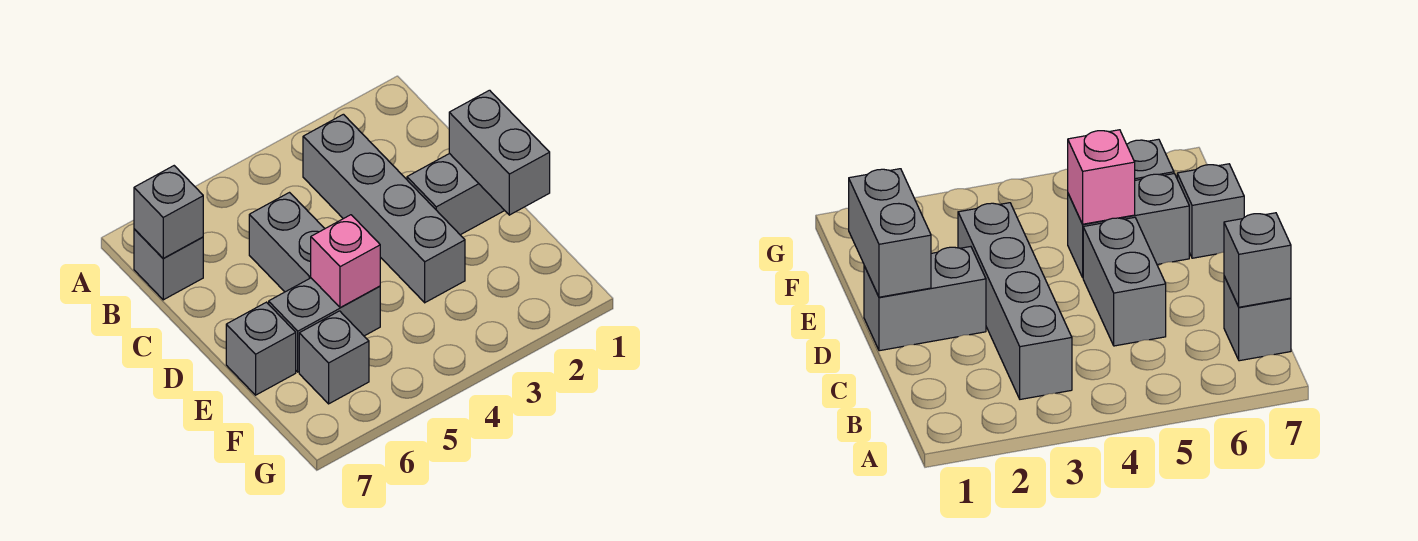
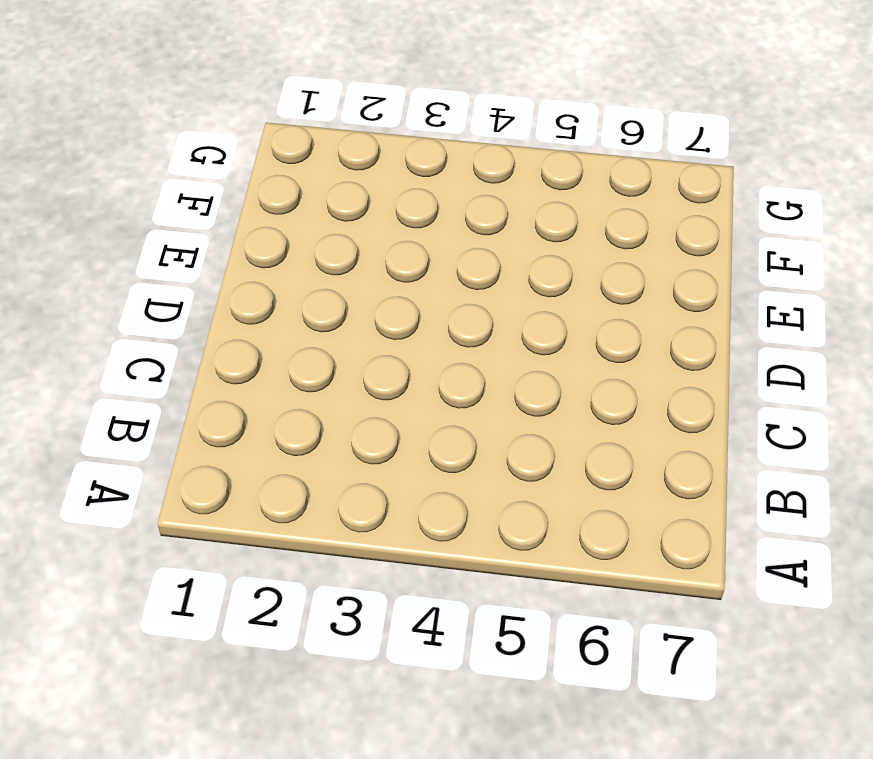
none -> grey 1x4 brick [303,114,465,303]
none -> grey 1x1 brick [134,229,203,300]

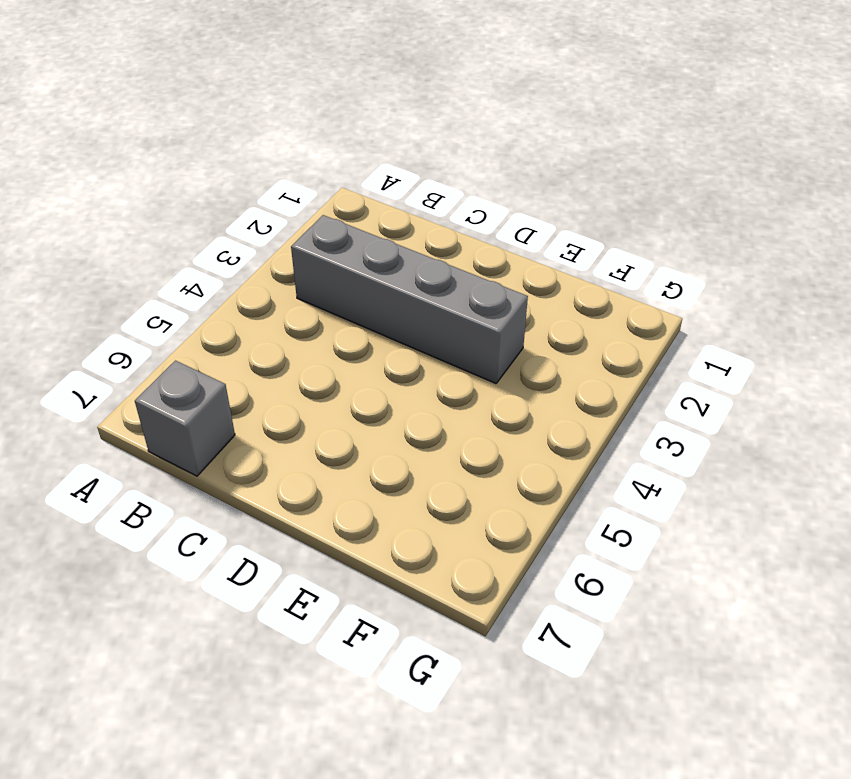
none -> grey 1x2 brick [249,193,325,292]
none -> grey 1x2 brick [407,153,505,235]

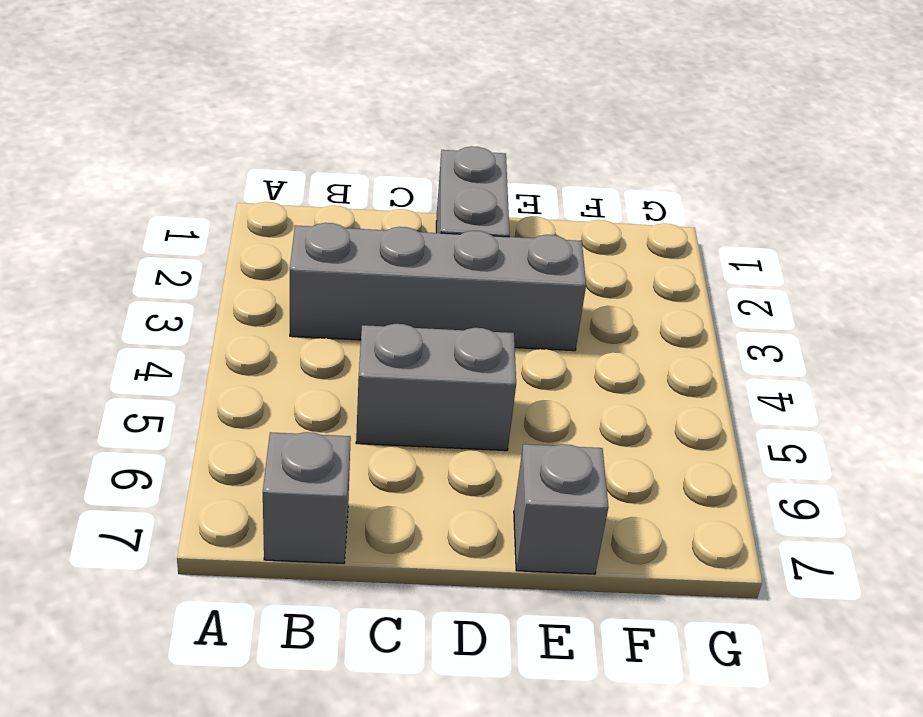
none -> grey 1x2 brick [269,278,380,372]
none -> grey 1x1 brick [299,311,369,404]

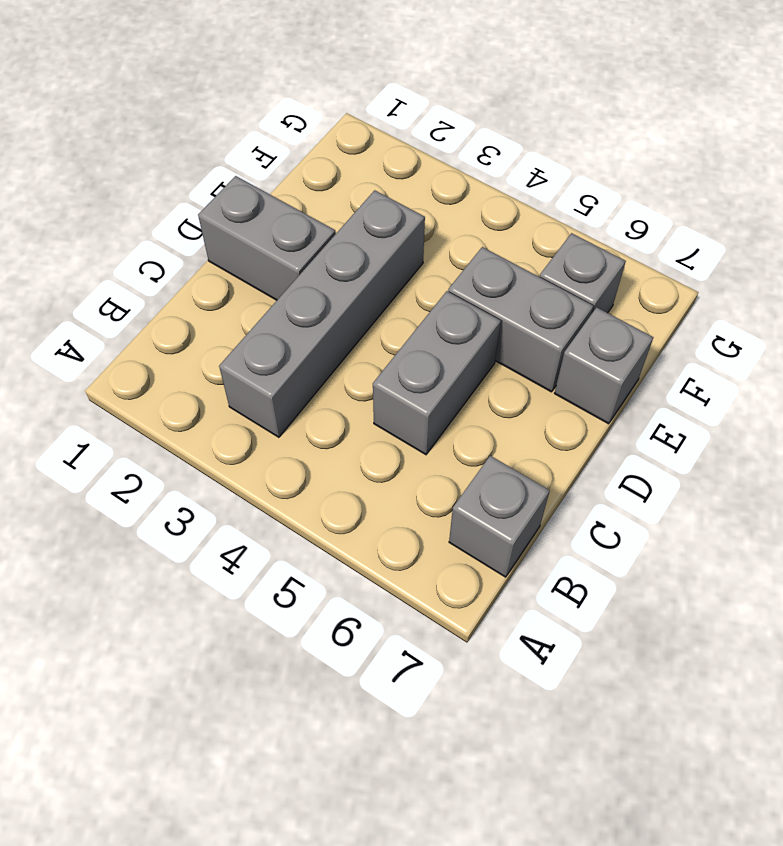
none -> grey 1x1 brick [134,166,203,258]
none -> grey 1x2 brick [449,90,550,215]

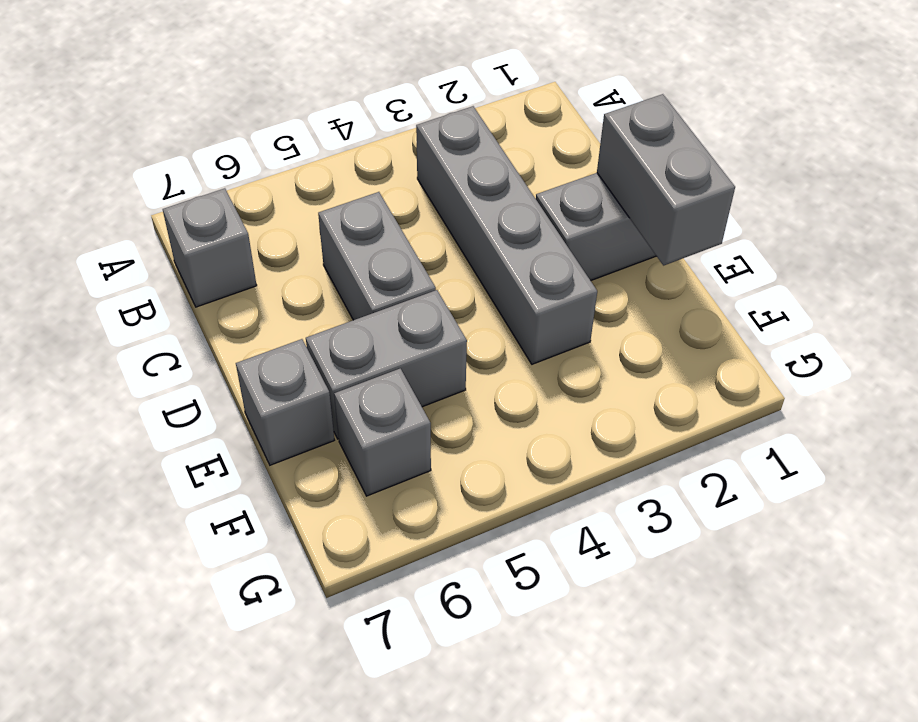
none -> grey 1x1 brick [134,166,203,258]
none -> pink 1x1 brick [311,215,380,308]

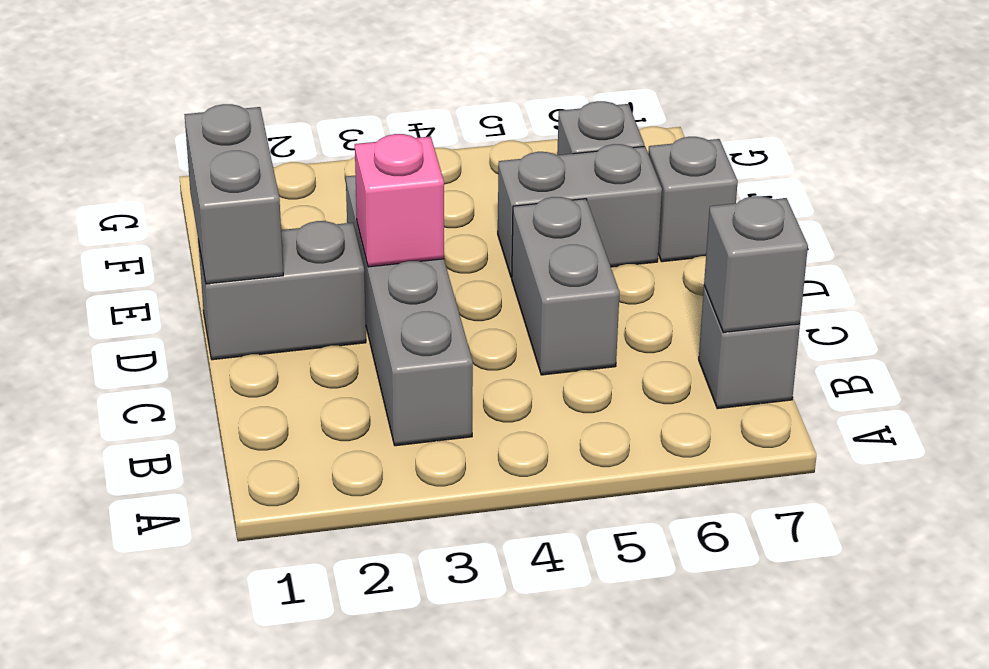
pink 1x1 brick [355,134,444,267] -> pink 1x1 brick moved to [311,215,380,308]

